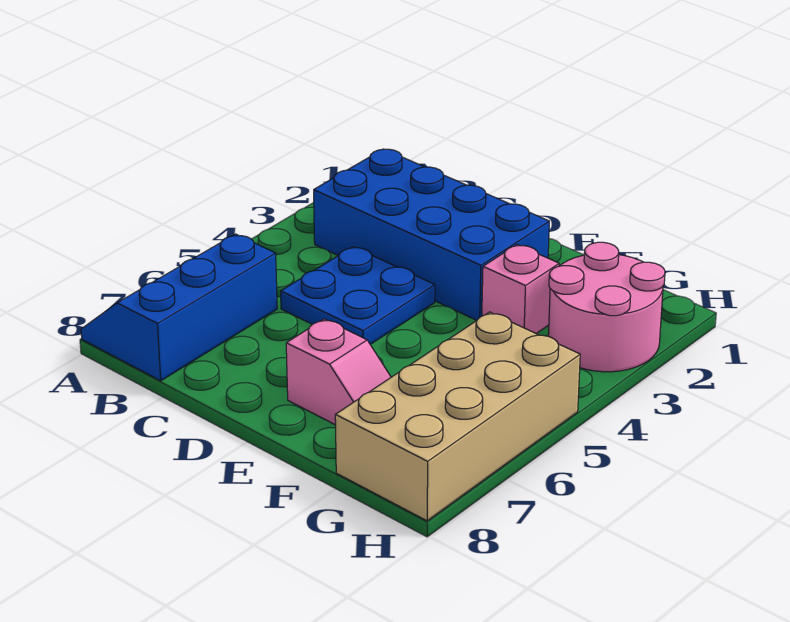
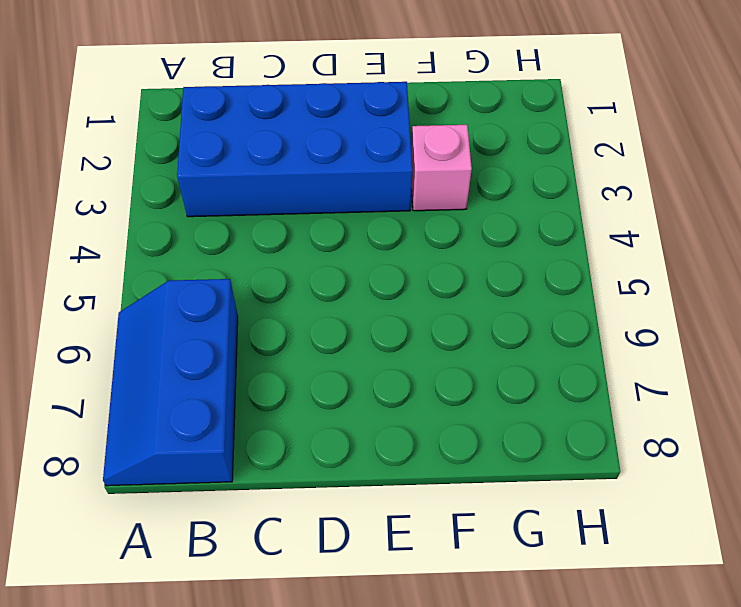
none -> blue 2x2 plate [281,247,435,344]
none -> pink 1x2 slope [286,319,391,425]

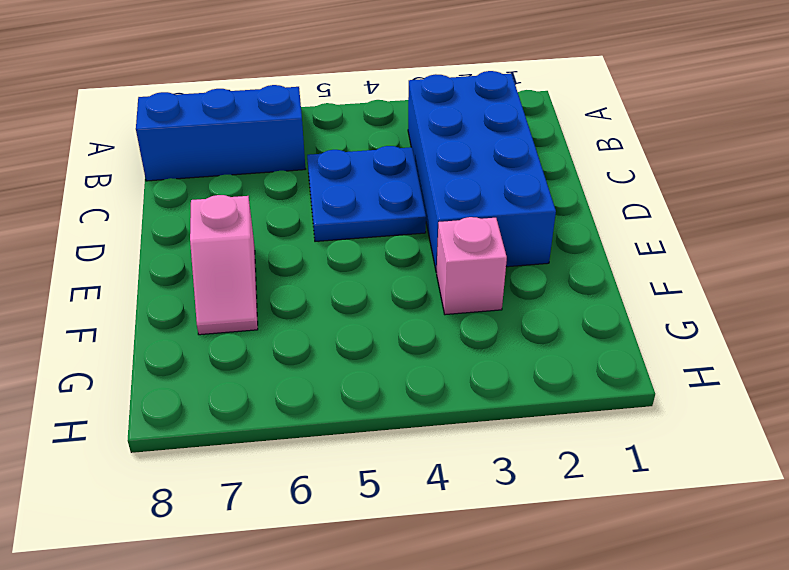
none -> pink 2x2 round brick [548,242,665,372]
none -> tan 2x4 brick [335,312,580,521]

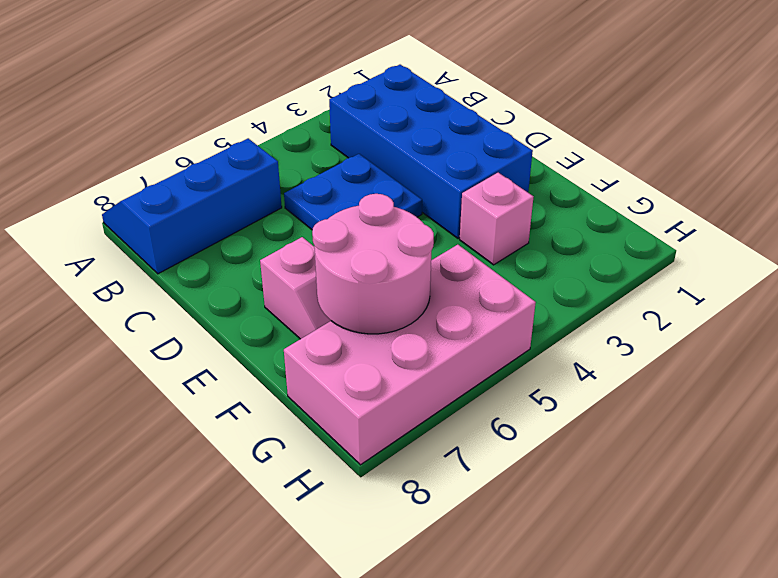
pink 2x2 round brick [312,194,434,334] -> pink 2x2 round brick moved to [548,242,665,372]
pink 2x4 brick [284,245,536,465] -> tan 2x4 brick [335,312,580,521]

